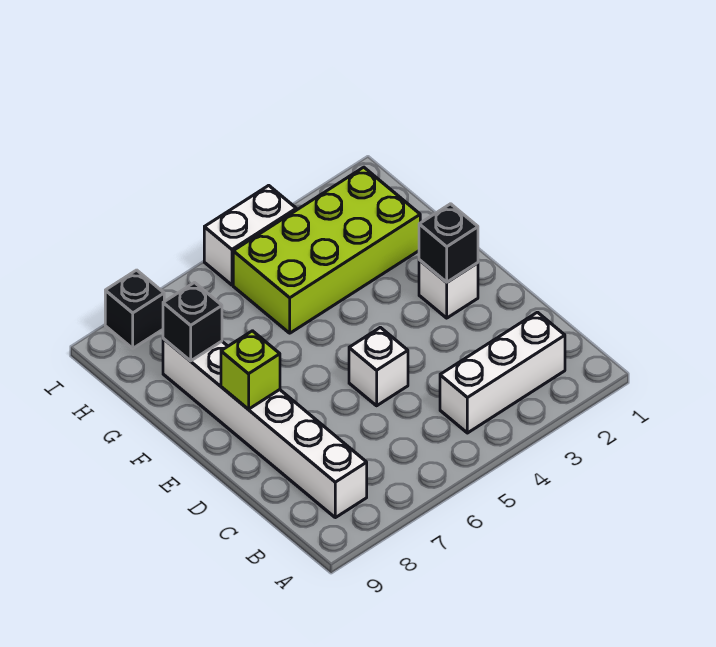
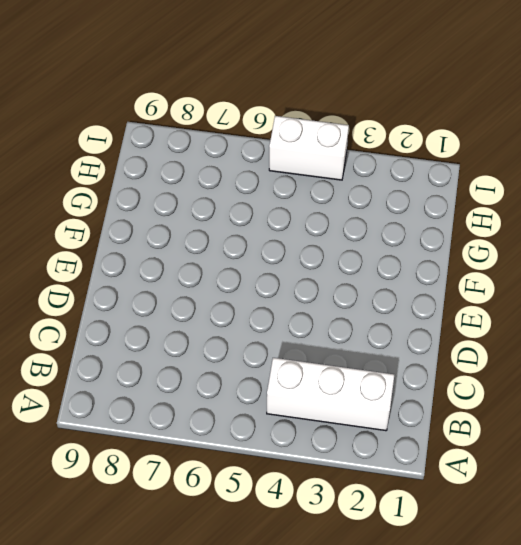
none -> white 1x6 brick [163,339,367,518]
none -> white 1x1 brick [349,327,408,406]

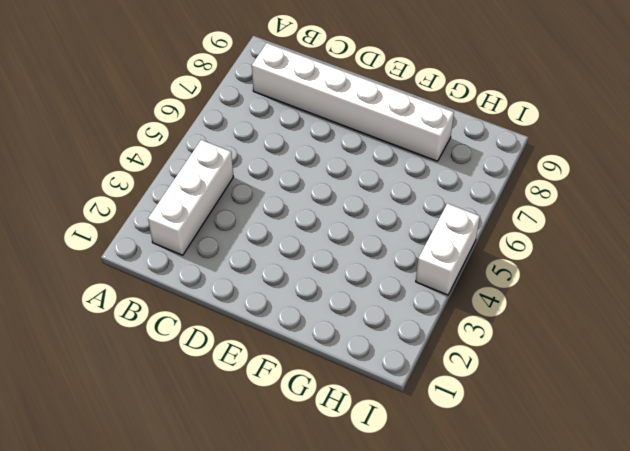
none -> white 1x1 brick [349,327,408,406]
none -> white 1x1 brick [419,260,478,318]

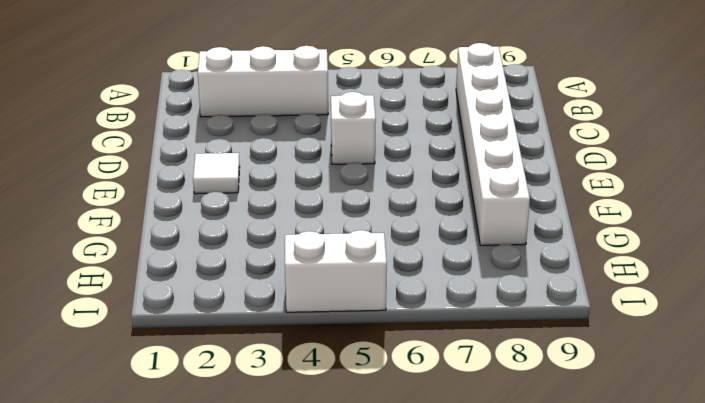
white 1x1 tile [193,153,240,194] -> white 1x1 brick [419,260,478,318]
none -> lime 2x4 brick [233,167,420,333]
none -> black 1x1 brick [105,270,164,348]

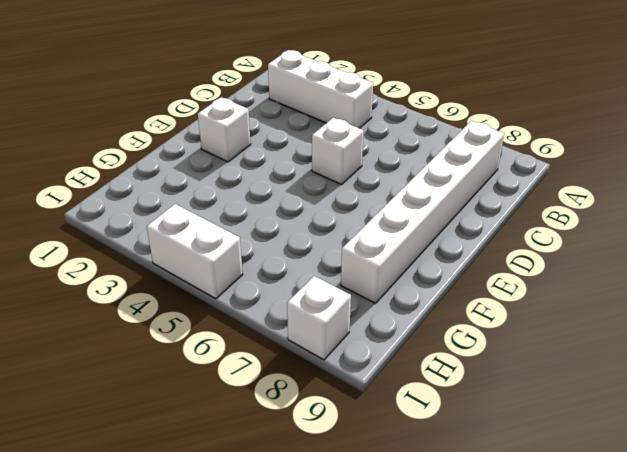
white 1x1 brick [287,276,351,360] -> black 1x1 brick [105,270,164,348]
none -> lime 2x4 brick [233,167,420,333]
none -> black 1x1 brick [419,204,478,282]

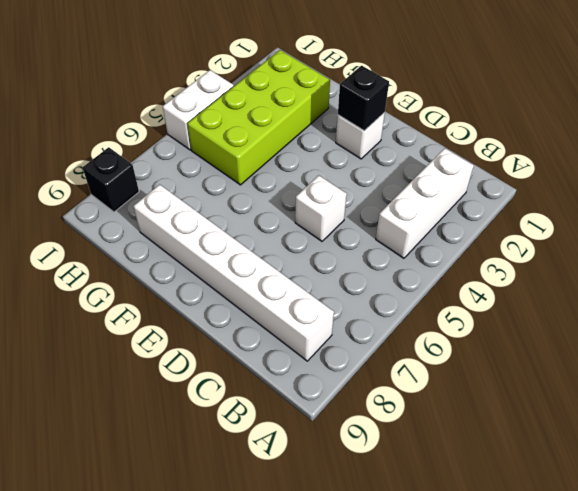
none -> lime 1x1 brick [221,331,280,409]
none -> black 1x1 brick [163,283,222,361]

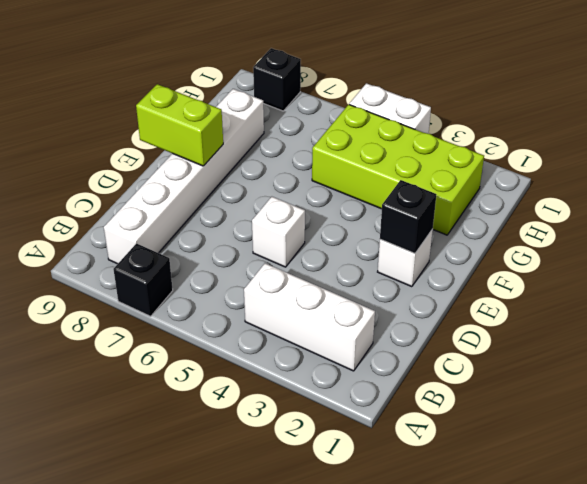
black 1x1 brick [113,243,173,316] -> black 1x1 brick moved to [163,283,222,361]
lime 1x2 brick [136,84,223,166] -> lime 1x1 brick [221,331,280,409]

